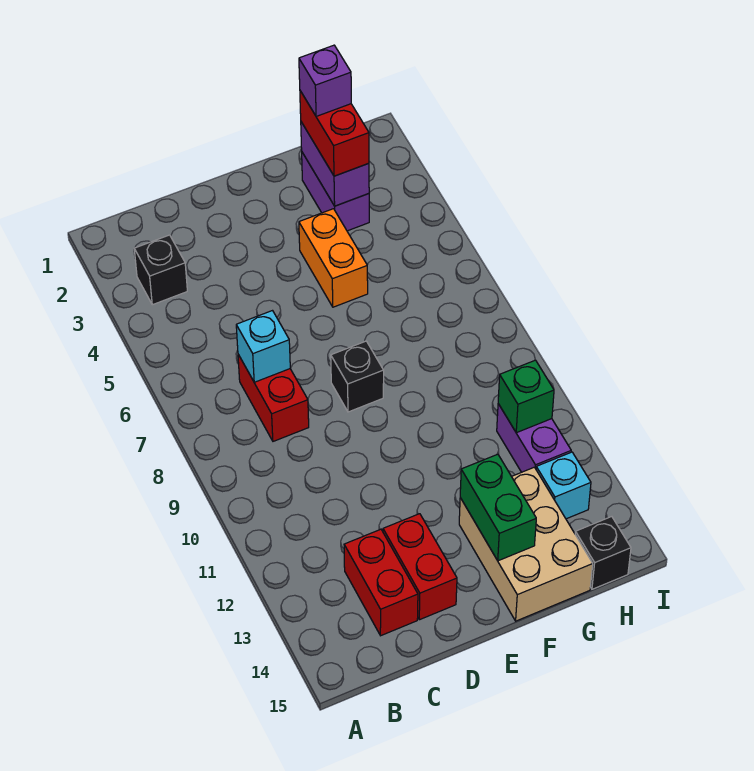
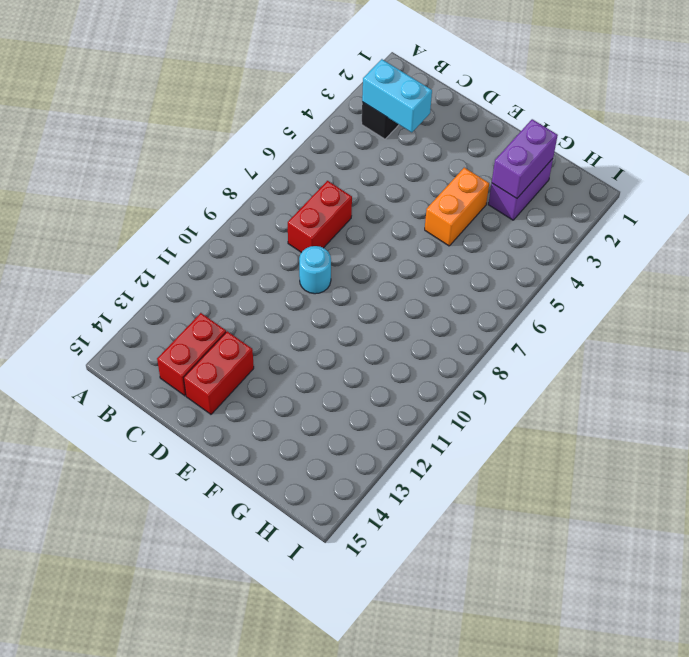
cyan 1x2 brick [362,59,432,132] -> none
cyan 1x1 round brick [299,246,331,294] -> none
none -> black 1x1 brick [331,341,384,412]
none -> tan 2x3 brick [459,467,593,621]
none -> purple 1x2 brick [497,404,571,472]

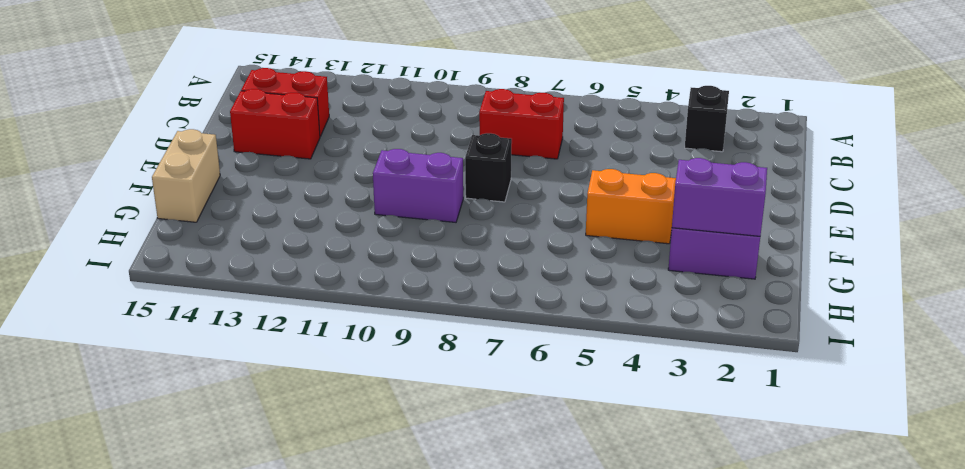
purple 1x2 brick [373,149,463,222] -> purple 1x2 brick moved to [497,404,571,472]
tan 1x2 brick [152,129,220,222] -> tan 2x3 brick [459,467,593,621]
none -> cyan 1x1 brick [536,452,591,519]
none -> black 1x1 brick [575,517,631,589]
none -> cyan 1x1 brick [236,311,290,382]

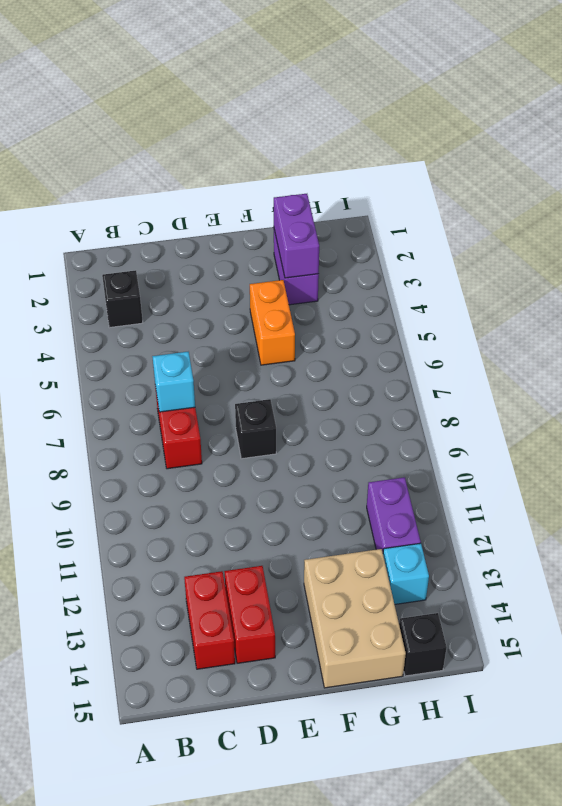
none -> green 1x2 brick [460,454,536,561]
none -> green 1x1 brick [498,360,554,433]
none -> red 1x2 brick [300,91,369,176]

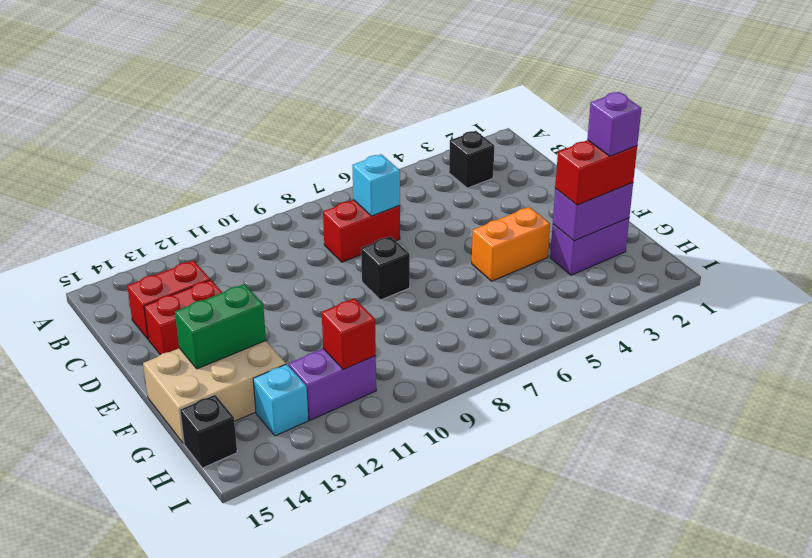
red 1x1 brick [322,298,376,370] -> green 1x1 brick [498,360,554,433]

